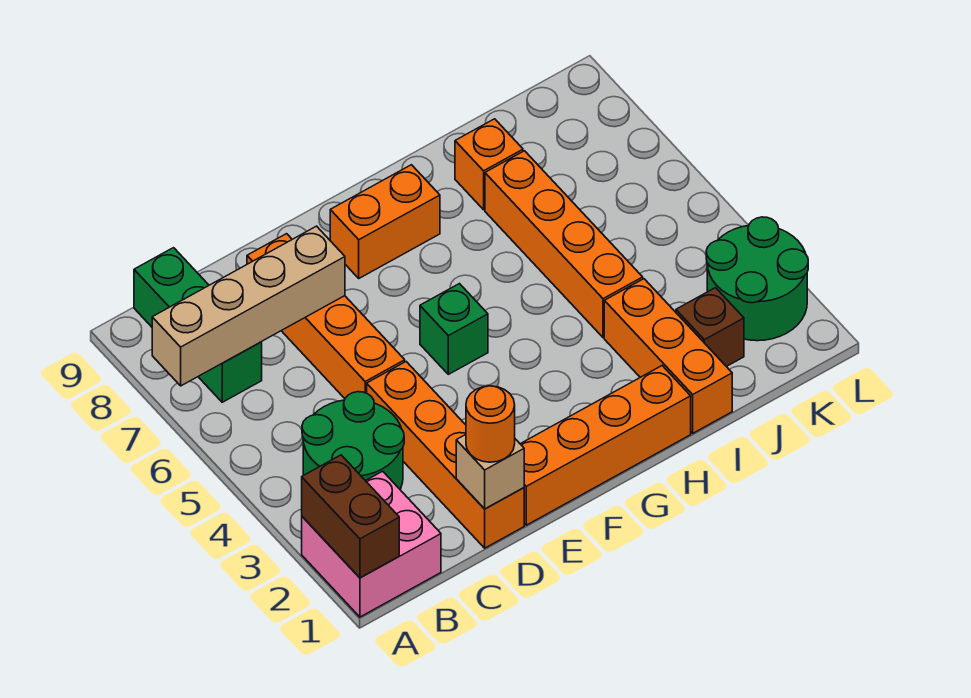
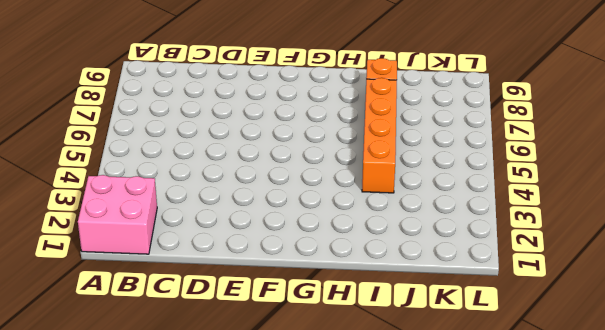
none -> green 2x2 round brick [302,392,404,489]
none -> green 1x3 brick [134,248,262,402]
none -> orange 1x4 brick [367,362,524,548]

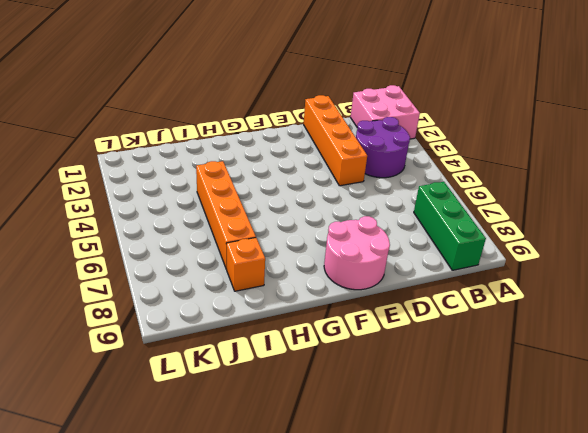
purple 2x2 round brick [356,117,410,178] -> green 2x2 round brick [302,392,404,489]
pink 2x2 round brick [324,216,390,290] -> orange 1x2 brick [330,165,440,278]
none -> orange 1x4 brick [247,234,405,398]
none -> orange 1x4 brick [521,366,691,525]
none -> green 1x1 brick [420,284,488,374]

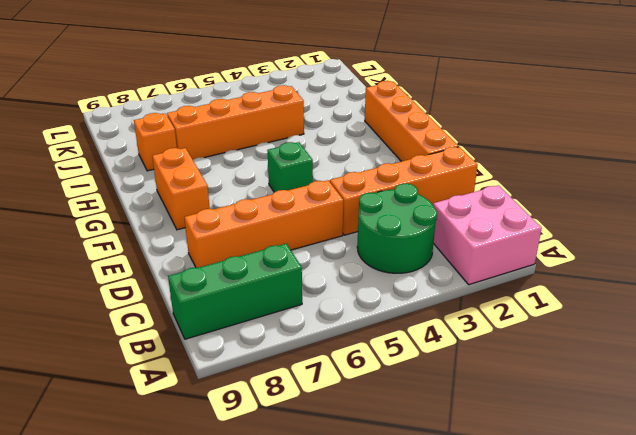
none -> orange 1x3 brick [604,279,732,433]
none -> brown 1x1 brick [676,288,744,367]
none -> green 2x2 round brick [706,217,808,341]

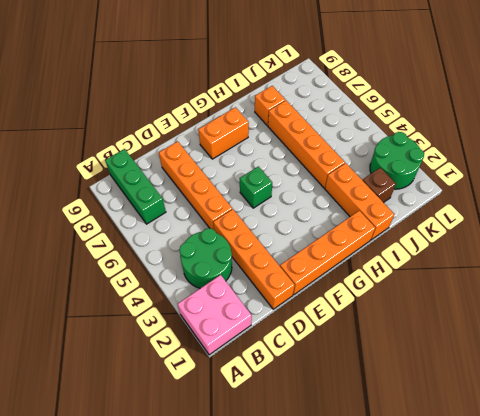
none -> brown 1x2 brick [302,455,399,578]
none -> tan 1x4 brick [152,226,345,386]
none -> tan 1x1 brick [456,435,524,509]

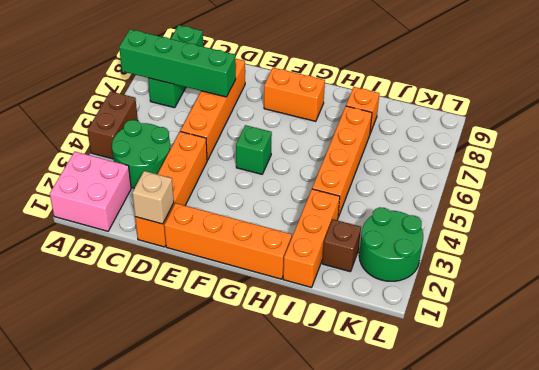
brown 1x2 brick [88,91,138,159] -> brown 1x2 brick moved to [302,455,399,578]
green 1x4 brick [119,29,236,97] -> tan 1x4 brick [152,226,345,386]
none -> orange 1x1 round brick [466,386,515,462]

